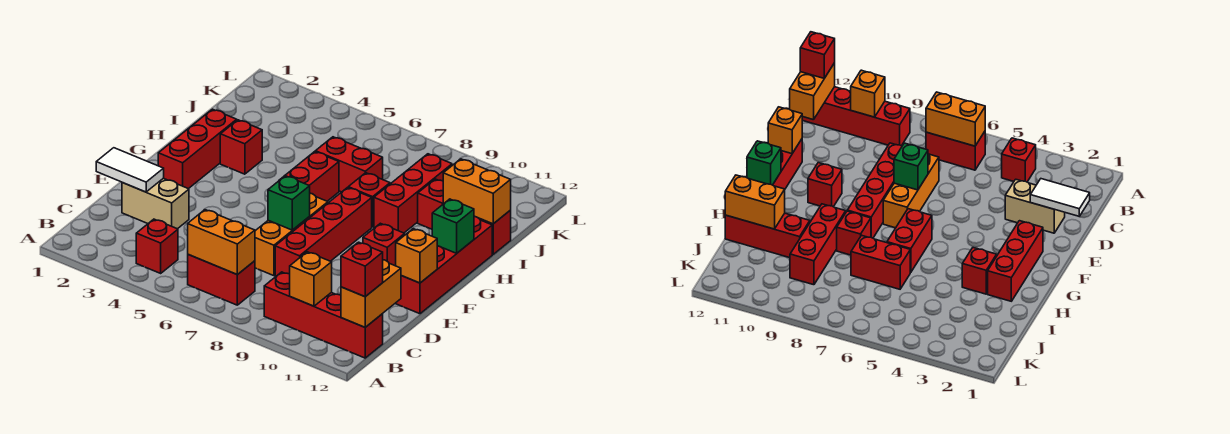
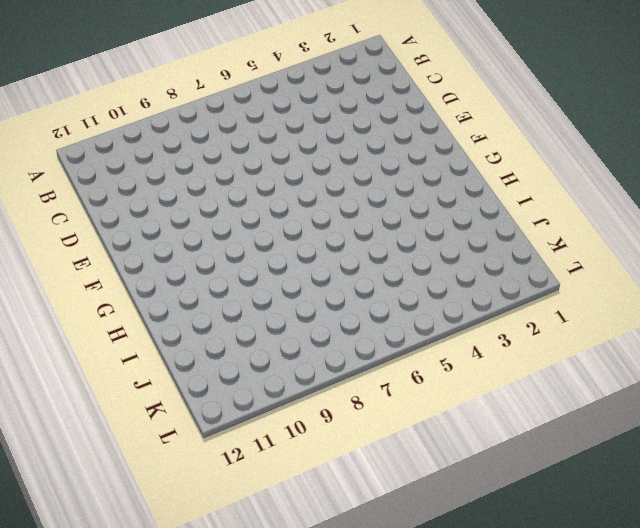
none -> red 1x1 brick [136,219,178,273]
none -> red 1x2 brick [188,255,255,305]
none -> red 1x4 brick [264,272,383,358]

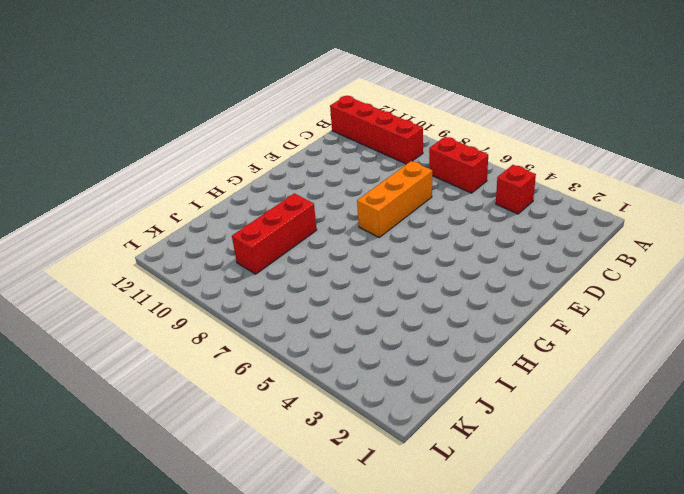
none -> tan 1x2 brick [122,178,189,229]
none -> red 1x4 brick [275,188,372,276]
none -> red 1x4 brick [396,217,492,314]

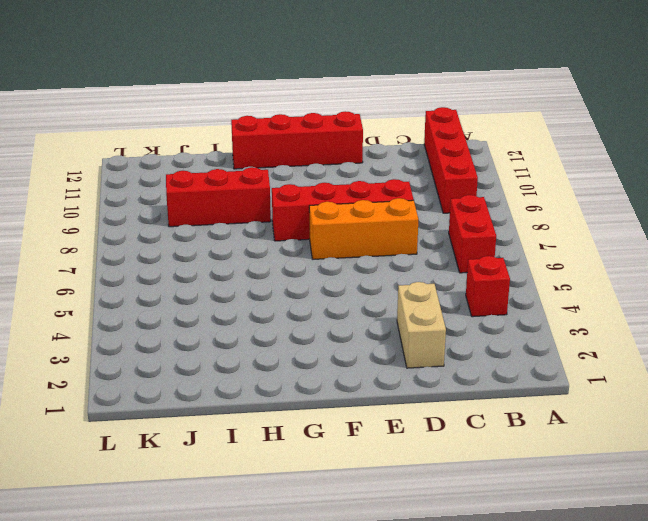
none -> red 1x3 brick [158,109,237,189]
none -> red 1x1 brick [363,223,405,266]
none -> red 1x2 brick [280,152,339,201]

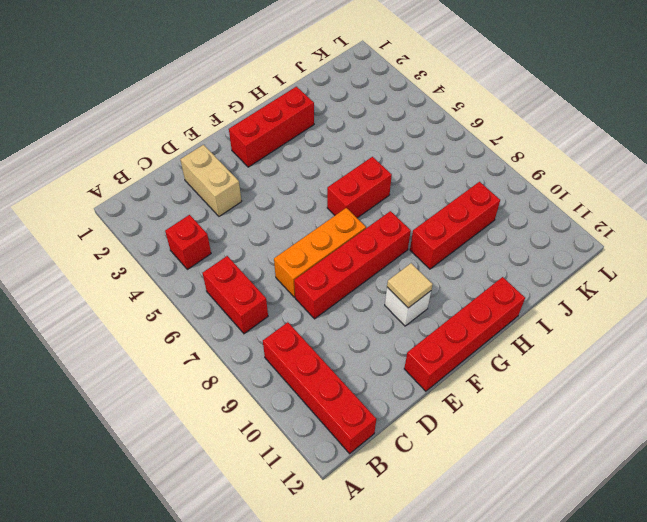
white 1x1 brick [385,287,431,326] -> red 1x1 brick [363,223,405,266]
tan 1x1 tile [387,263,433,308] -> none
none -> red 1x1 brick [220,120,262,174]
none -> red 1x1 brick [348,173,390,227]
none -> red 1x2 brick [315,137,383,192]

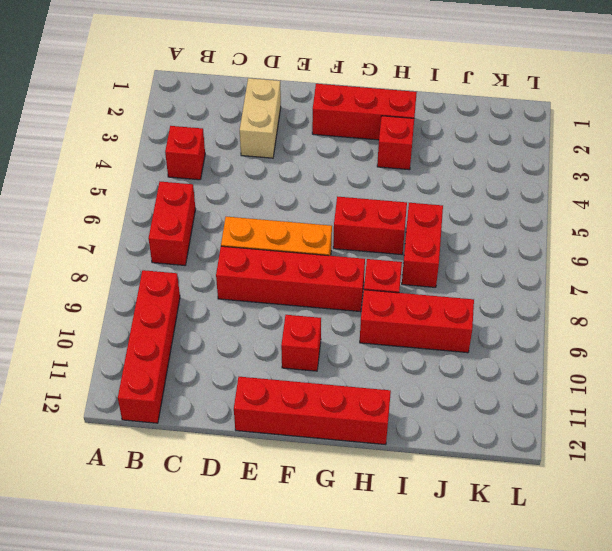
none -> red 1x3 brick [418,179,511,254]
none -> orange 1x2 brick [188,210,255,275]
none -> orange 1x1 brick [290,252,332,306]

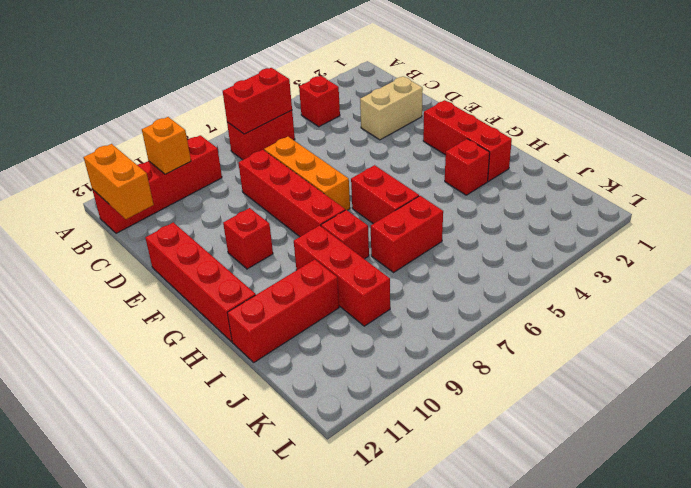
red 1x2 brick [223,68,292,134] -> orange 1x2 brick [188,210,255,275]
none -> white 1x2 tile [96,148,164,192]
none -> green 1x1 brick [268,176,310,230]
none -> orange 1x1 brick [396,229,437,283]

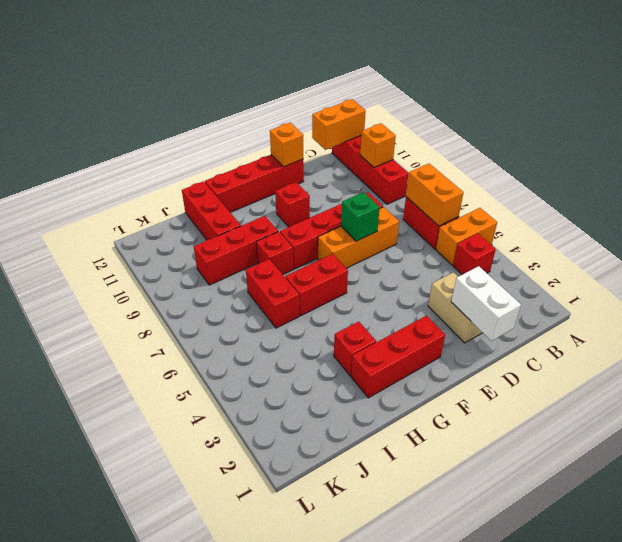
orange 1x2 brick [436,208,497,265] -> orange 1x2 brick turned to [443,159,511,224]
white 1x2 brick [451,266,521,341] -> white 1x2 tile [96,148,164,192]
none -> green 1x1 brick [432,199,474,253]
none -> red 1x1 brick [341,242,383,297]

